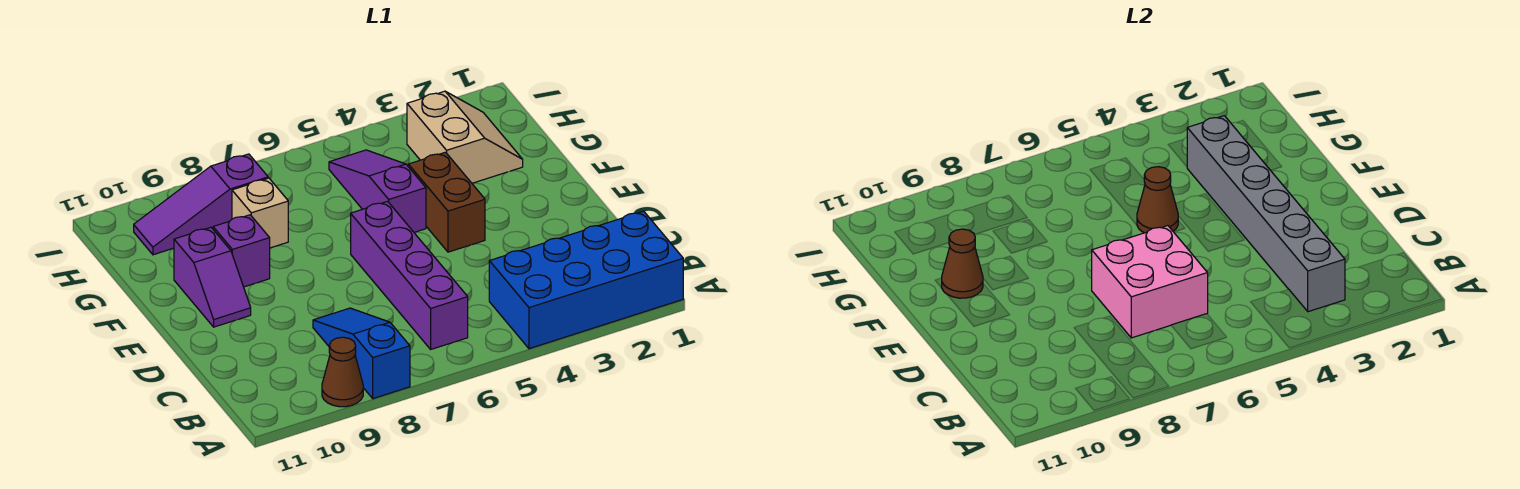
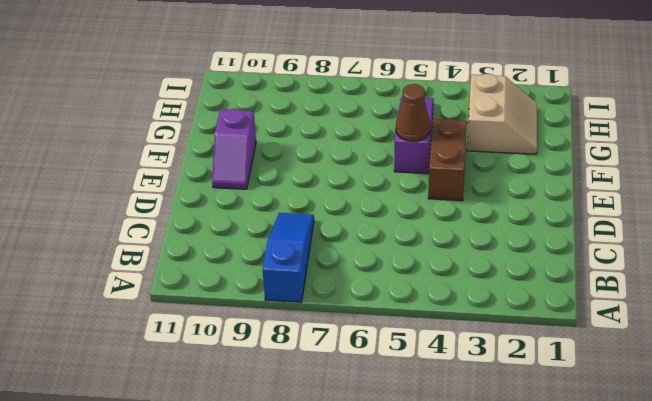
none -> blue 2x4 brick [489,211,683,349]
none -> brown 1x1 cone [322,337,363,407]
none -> purple 1x4 brick [351,201,468,349]

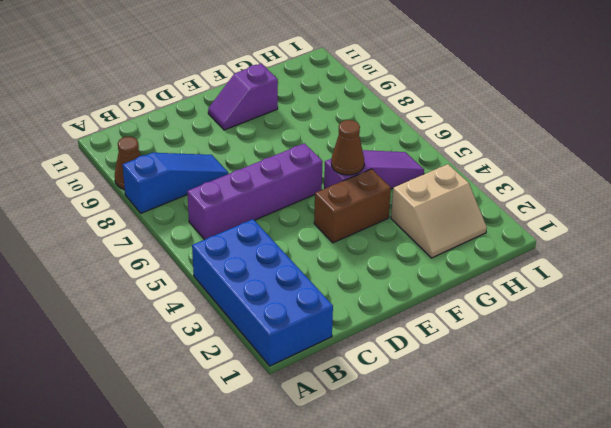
none -> purple 1x1 brick [213,215,270,287]
none -> tan 1x1 brick [232,178,288,248]
none -> purple 1x3 slope [134,154,268,255]

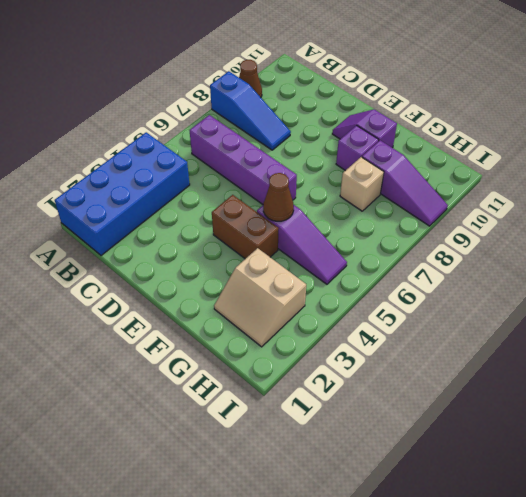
purple 1x3 slope [362,140,448,226] -> purple 1x3 slope turned to [134,154,268,255]
none -> grey 1x6 brick [1187,116,1345,312]
none -> pink 2x2 brick [1092,226,1208,338]
none -> brown 1x1 cone [942,229,983,298]

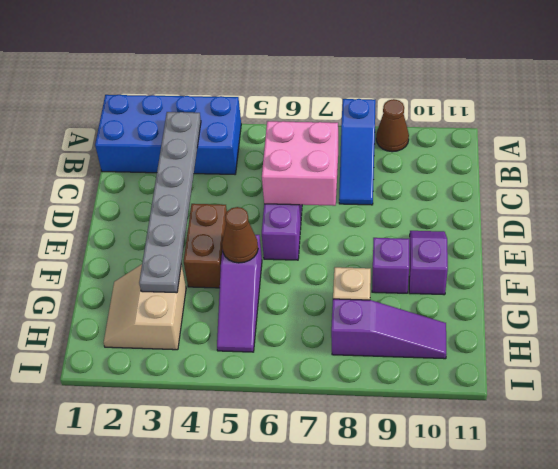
grey 1x6 plate [139,112,201,293] -> grey 1x6 brick [1187,116,1345,312]
none -> brown 1x1 cone [942,229,983,298]

